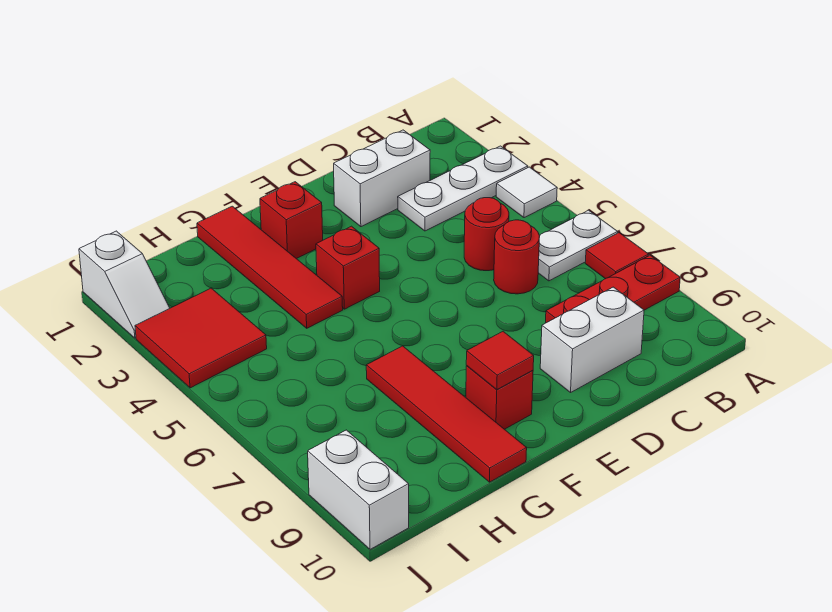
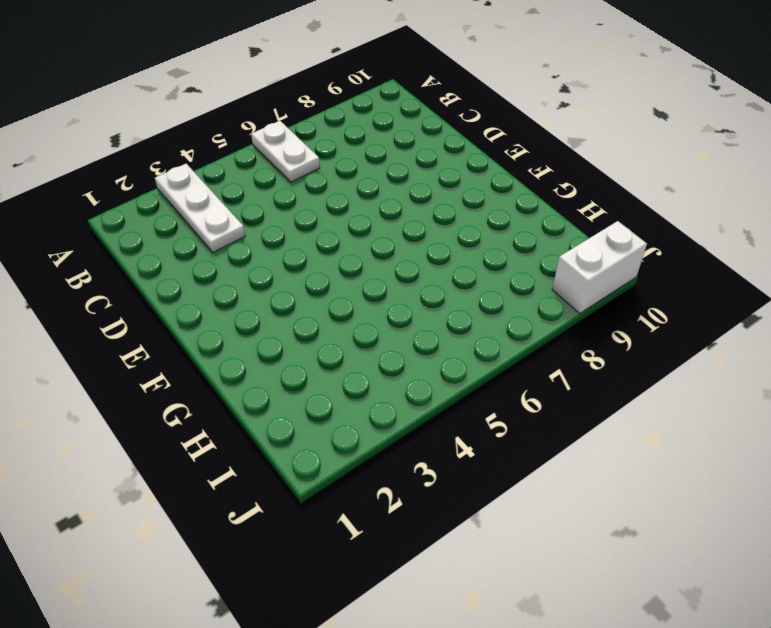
none -> white 1x1 tile [496,167,557,218]
none -> red 1x1 tile [585,233,649,279]
none -> red 1x3 plate [546,255,680,323]

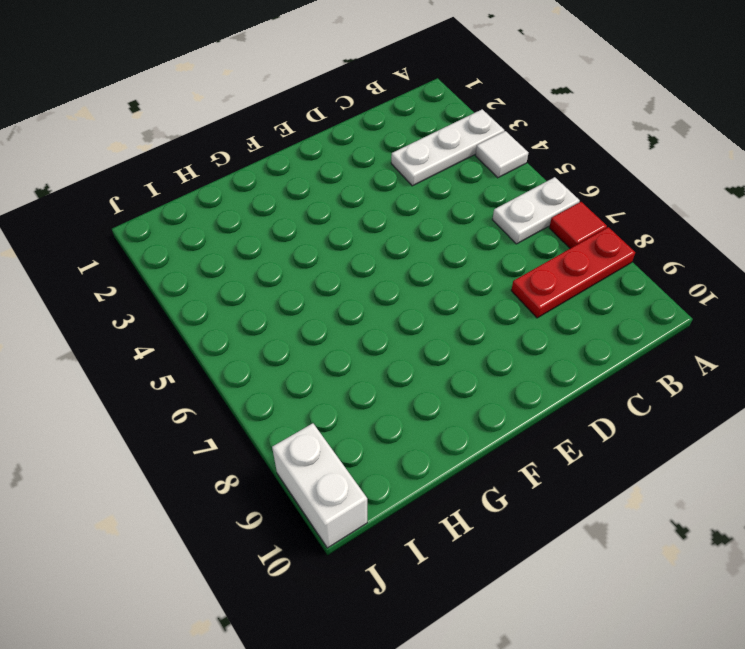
none -> white 1x2 brick [334,130,430,227]
none -> red 1x1 round brick [464,198,509,271]
none -> red 1x1 round brick [494,220,540,294]

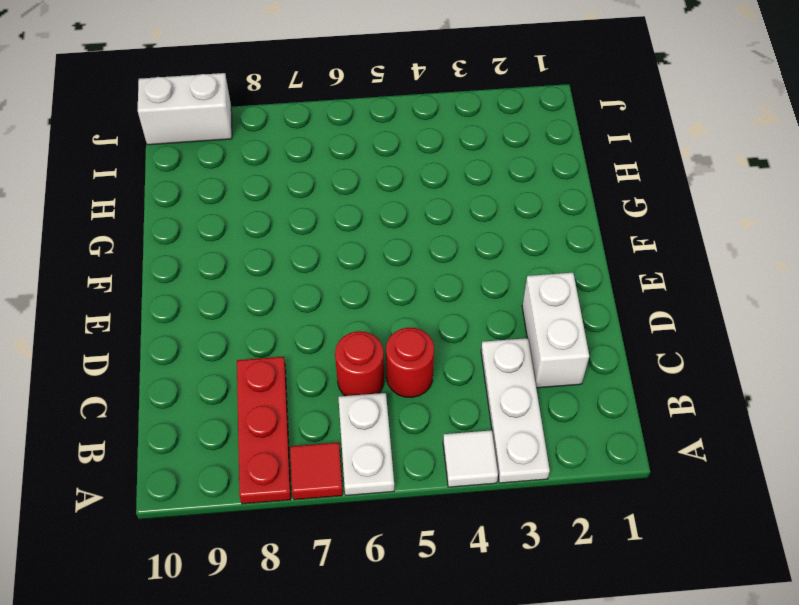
none -> white 1x2 brick [540,287,644,392]
none -> red 1x1 brick [260,182,323,259]
none -> red 1x1 brick [316,226,380,309]

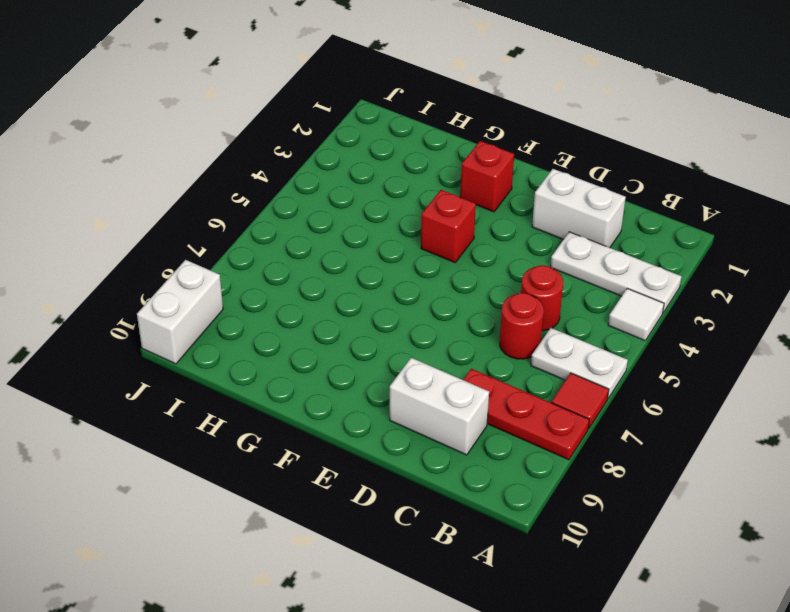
none -> red 1x1 brick [466,366,533,429]
none -> red 1x4 tile [197,206,343,328]
none -> red 1x4 tile [366,346,527,482]

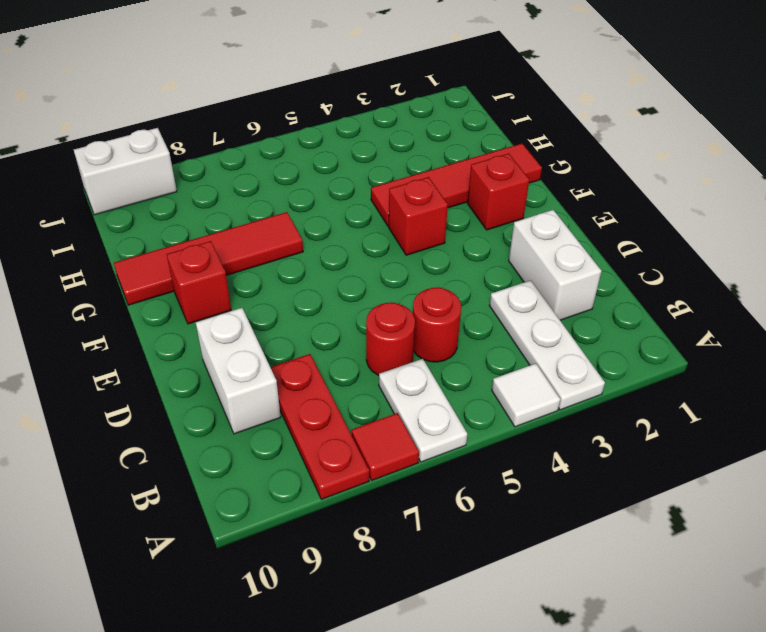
none -> red 2x2 tile [135,288,267,388]
none -> white 1x2 slope [79,231,170,338]
none -> red 1x1 tile [466,332,534,390]

